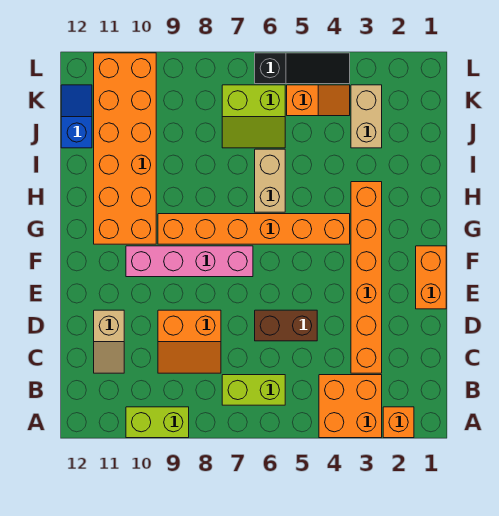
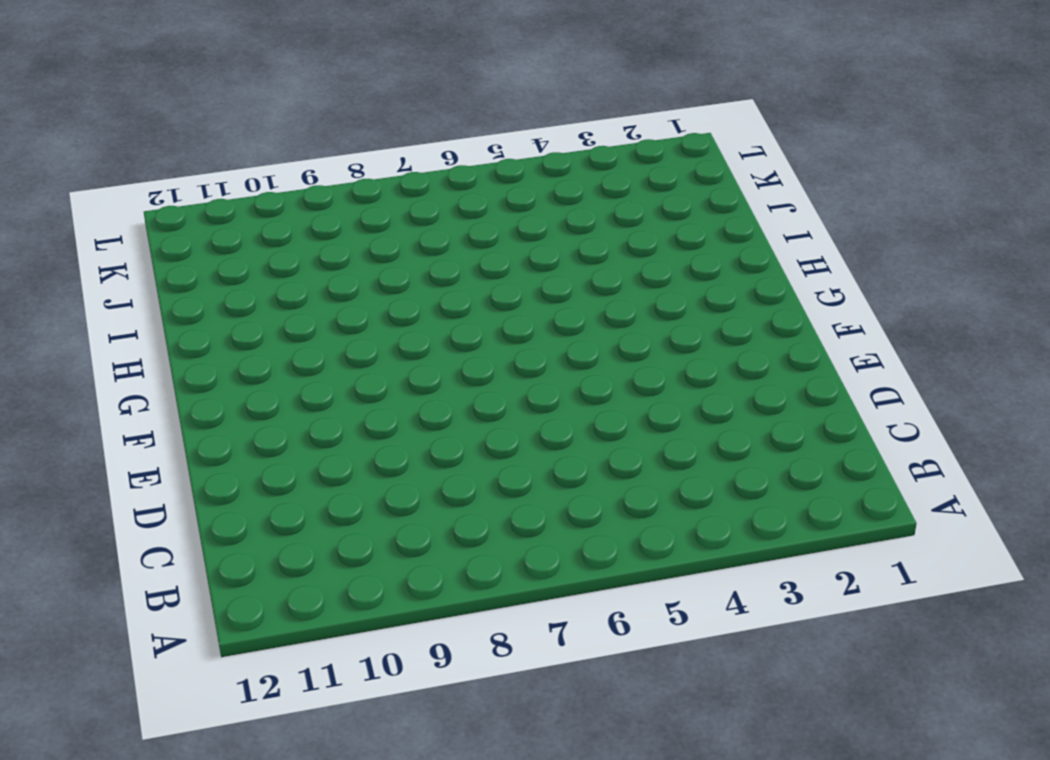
none -> orange 1x1 brick [383,407,414,438]
none -> orange 2x2 brick [319,375,382,438]
none -> lime 1x2 brick [126,407,189,438]

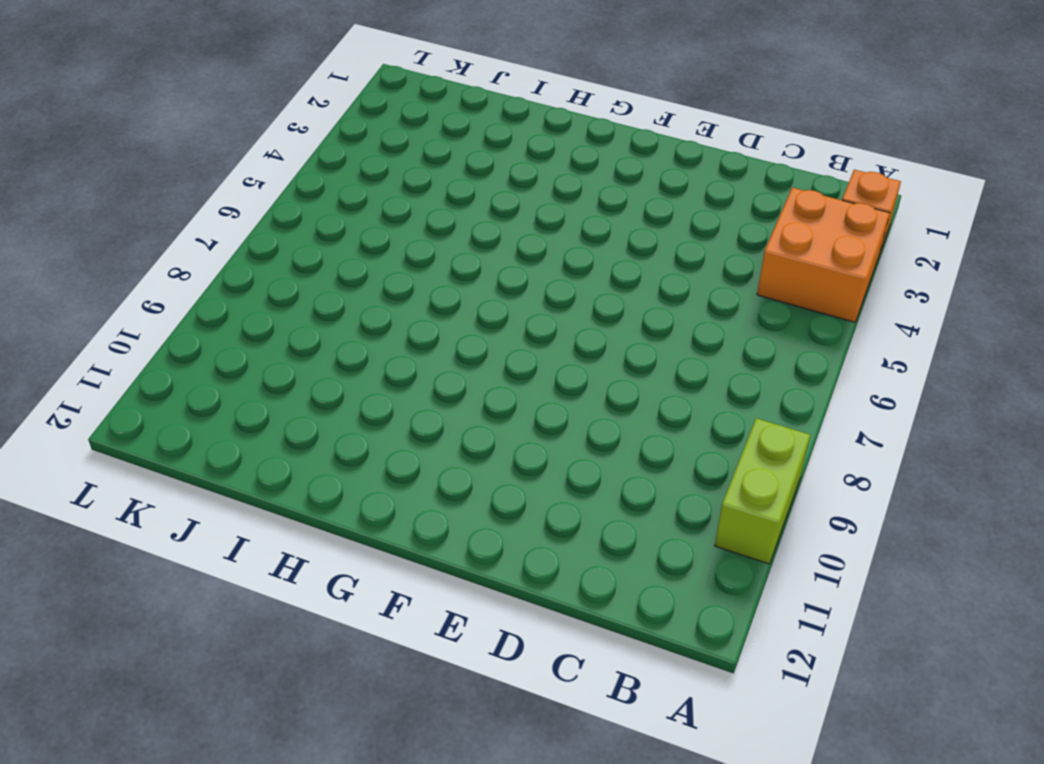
none -> lime 1x2 brick [222,375,285,405]
none -> orange 1x6 brick [351,182,382,373]
none -> orange 2x2 slope [158,310,221,373]

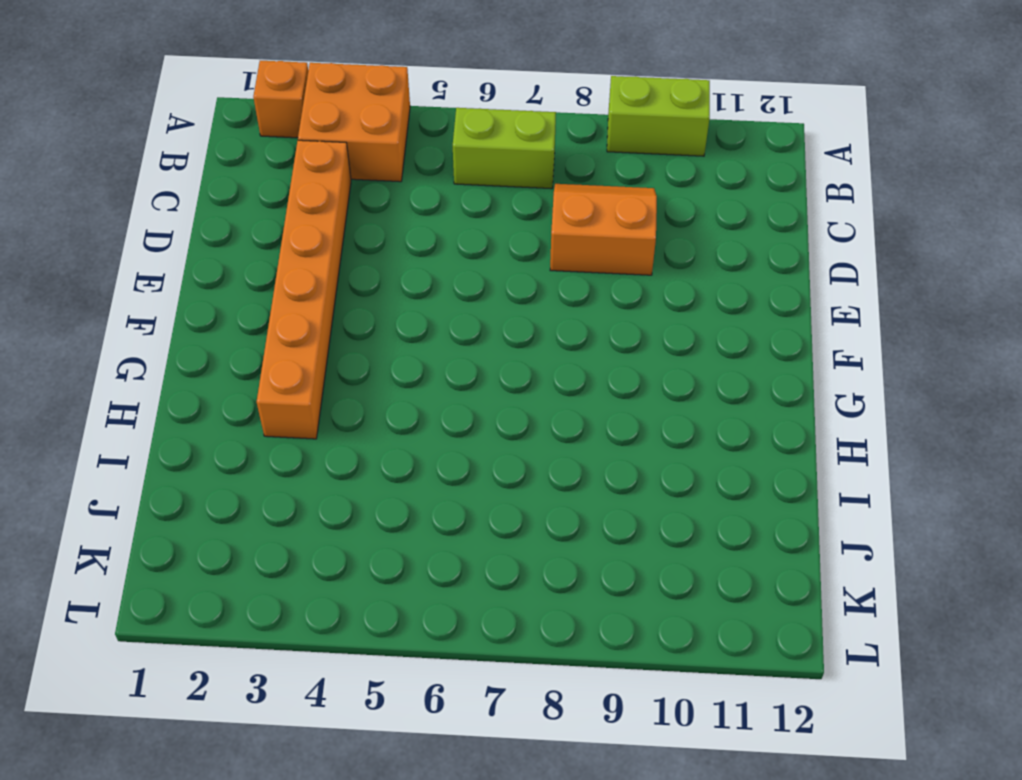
none -> tan 1x2 slope [94,310,124,373]
none -> brown 1x2 brick [255,310,317,341]
none -> orange 1x2 brick [416,246,446,309]

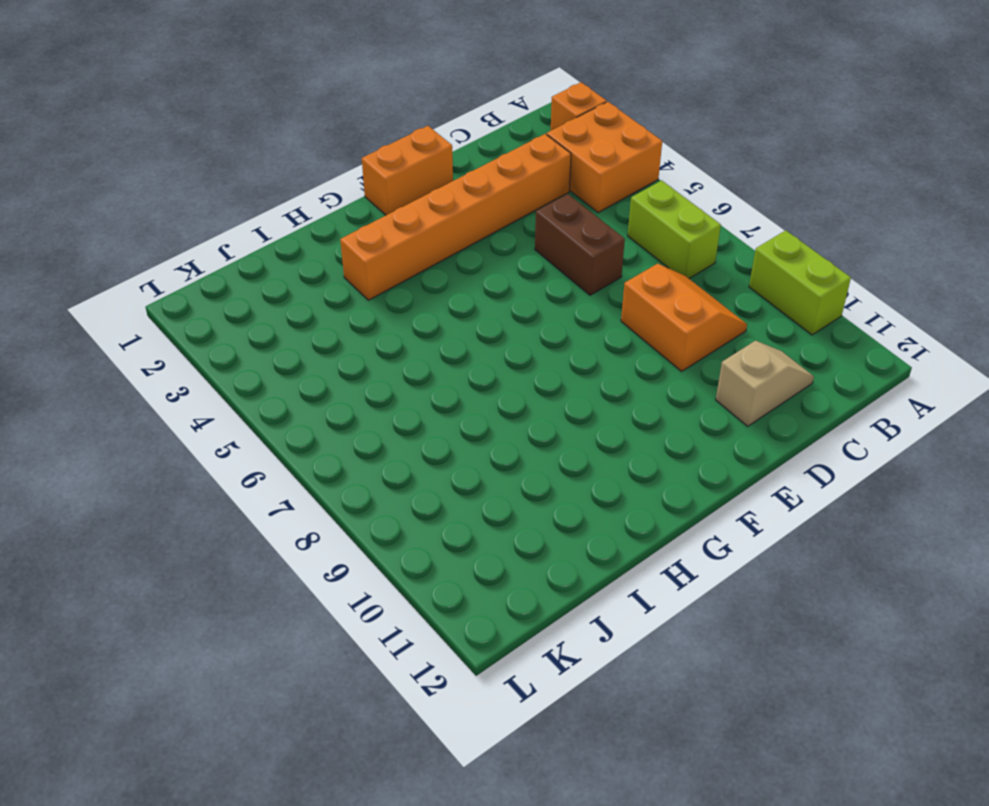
none -> pink 1x4 brick [126,246,253,277]
none -> orange 1x6 brick [158,214,350,244]
none -> orange 2x6 brick [94,53,156,244]

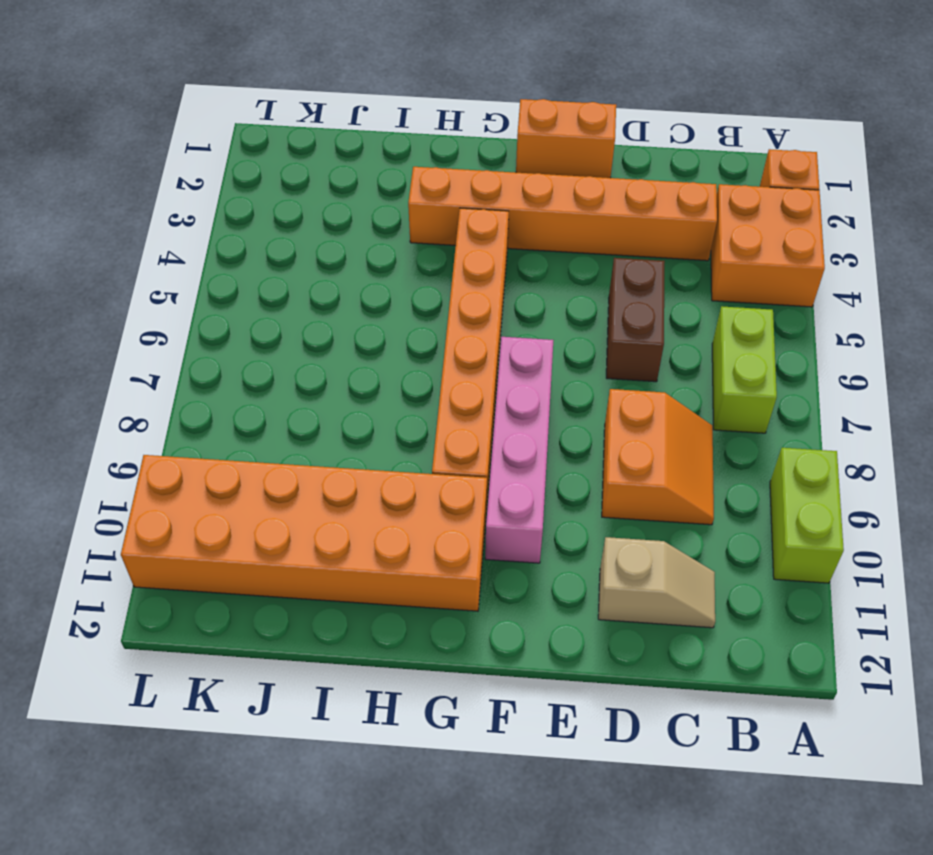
none -> tan 1x2 brick [255,149,285,212]
none -> tan 1x2 brick [351,85,382,148]
none -> lime 2x2 slope [222,85,285,148]

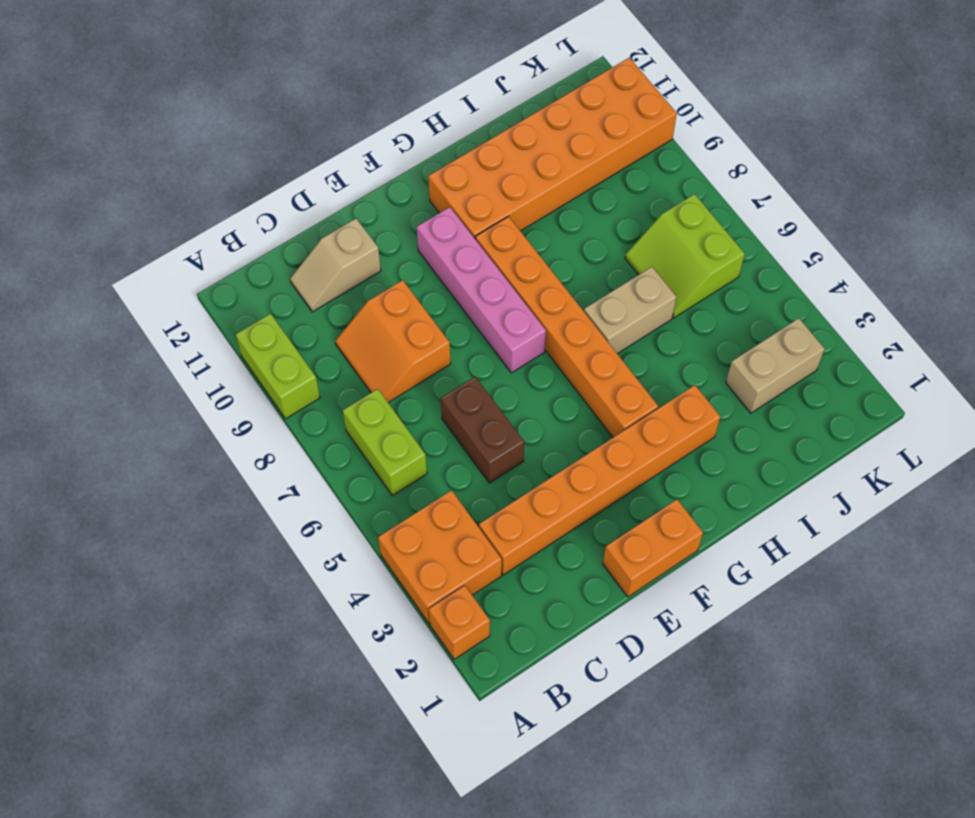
none -> blue 1x2 slope [61,85,92,148]
none -> orange 1x2 slope [287,85,350,116]
none -> black 1x3 slope [255,53,350,84]

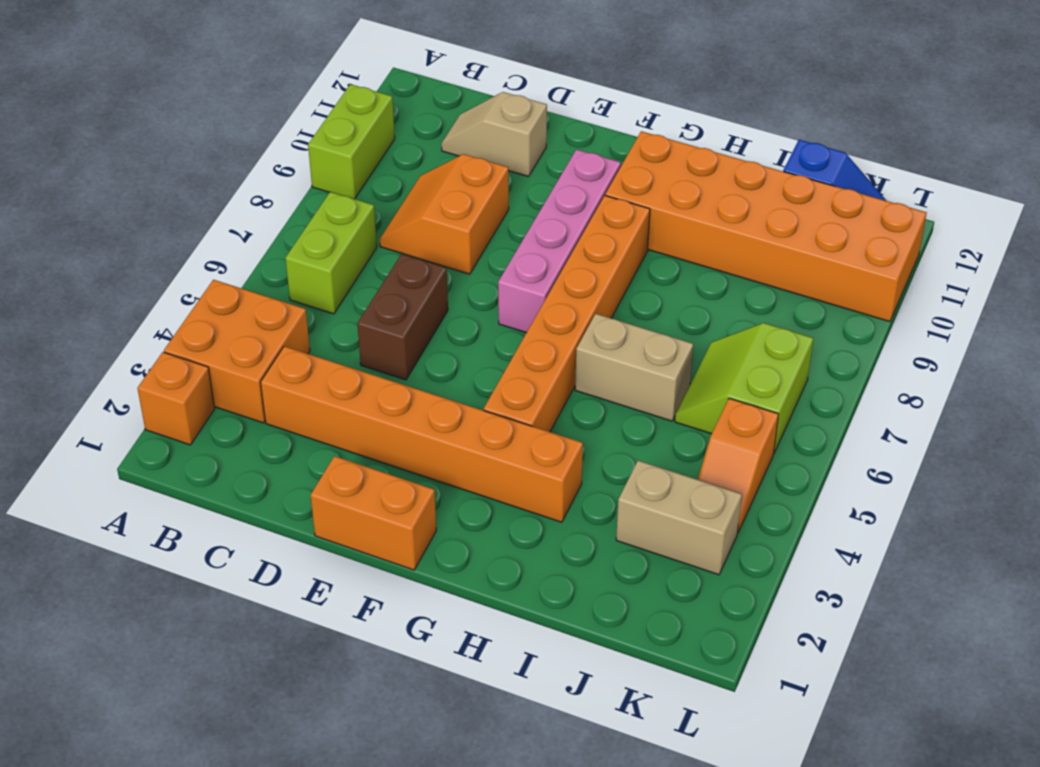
none -> black 1x3 slope [255,53,350,84]

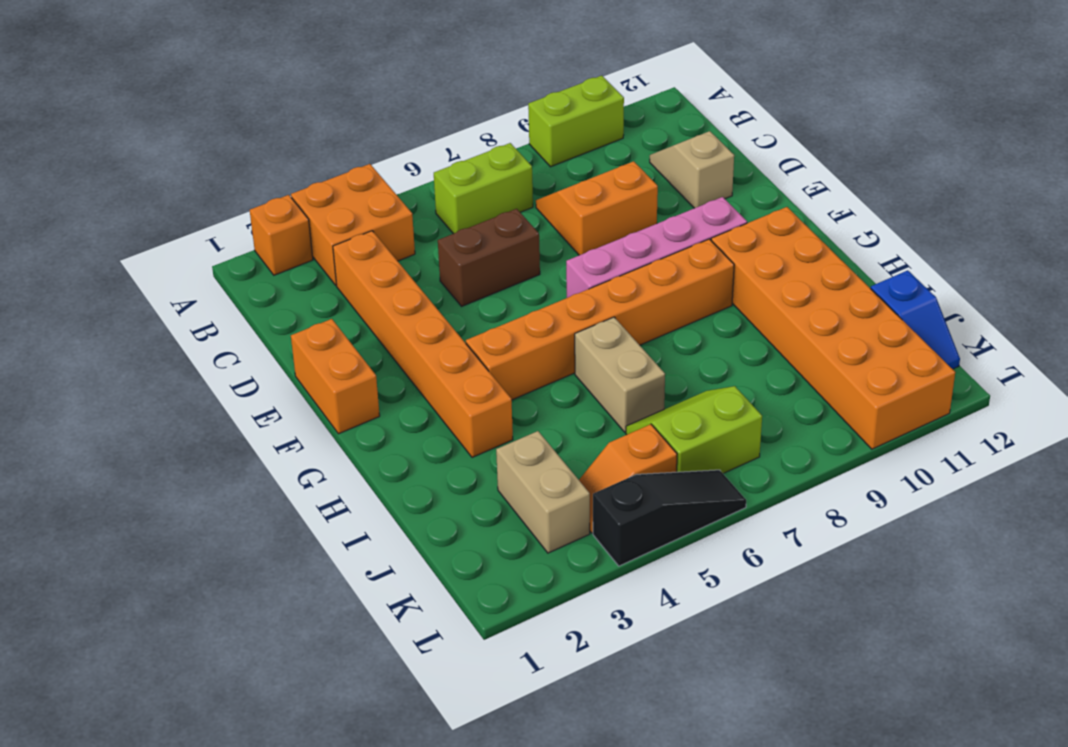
black 1x3 slope [593,470,746,566] -> black 1x3 slope turned to [255,53,350,84]

